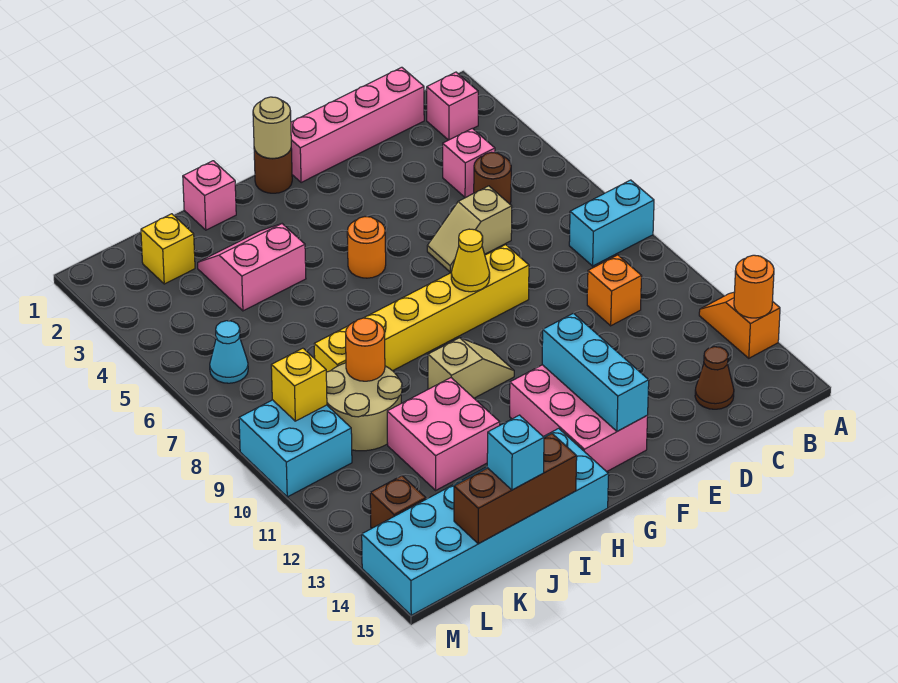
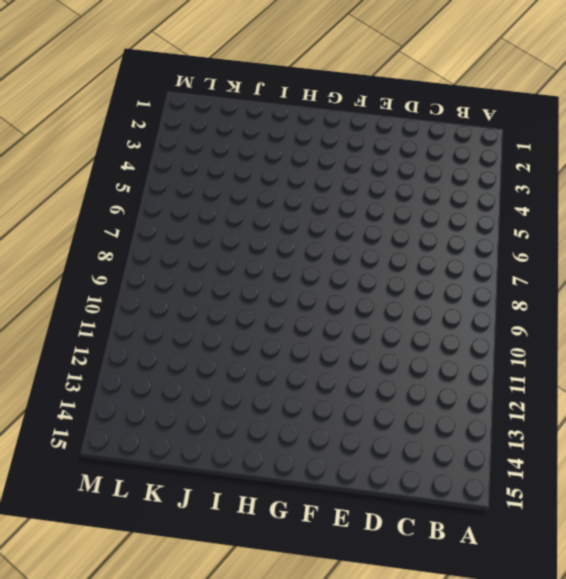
none -> cyan 1x2 brick [569,180,654,266]
none -> orange 1x2 slope [699,292,780,358]
none -> pink 1x1 brick [427,72,478,140]
none -> pink 1x4 brick [291,67,424,183]

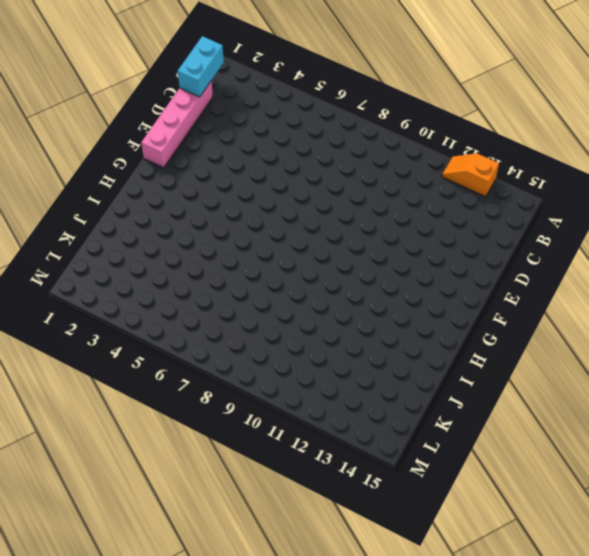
cyan 1x2 brick [178,36,224,97] -> cyan 1x2 brick moved to [569,180,654,266]
none -> pink 1x1 brick [427,72,478,140]
none -> pink 1x1 brick [443,129,495,198]
none -> brown 1x1 round brick [474,152,511,204]
none -> orange 1x1 brick [587,255,642,326]

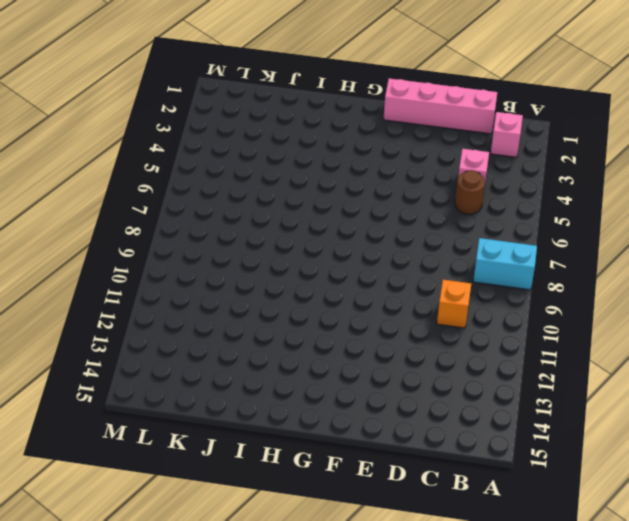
none -> orange 1x2 slope [699,292,780,358]
none -> brown 1x1 cone [695,347,734,409]
none -> tan 1x2 slope [427,186,512,272]
none -> yellow 1x6 brick [314,245,529,372]

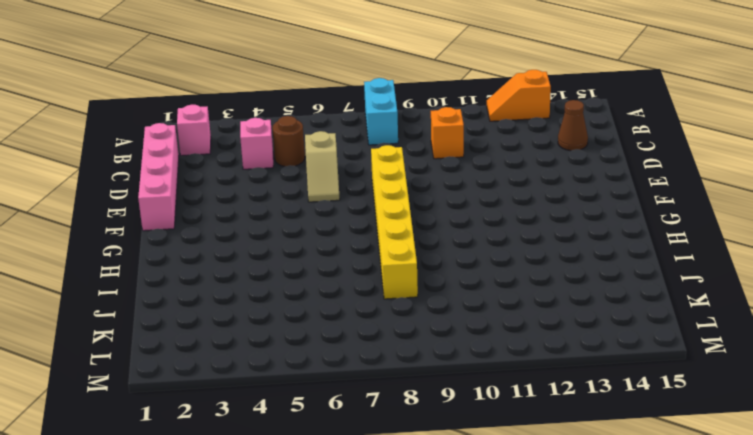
none -> pink 2x3 brick [510,365,648,472]
none -> brown 1x1 round brick [254,148,292,193]
none -> orange 1x1 round brick [347,217,386,278]
none -> tan 1x2 slope [428,338,514,398]

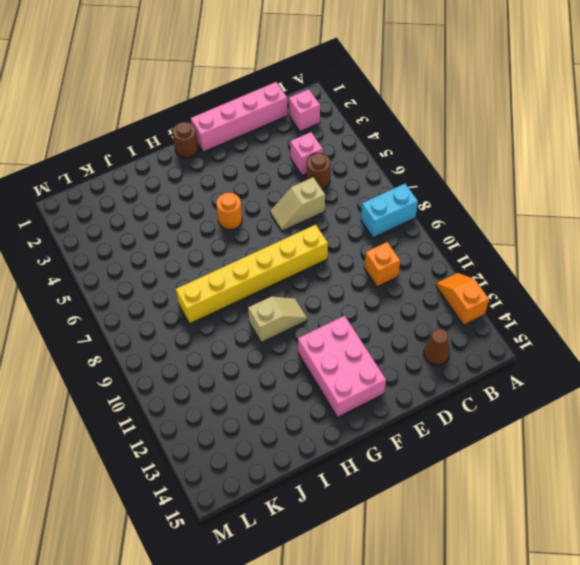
none -> cyan 2x6 brick [362,428,609,615]
none -> pink 1x1 brick [183,161,236,230]
none -> pink 2x2 slope [198,224,306,311]
none -> pink 2x2 brick [387,378,500,490]

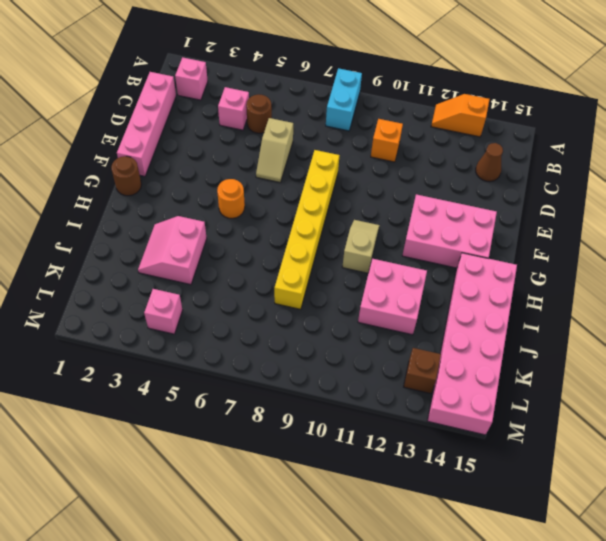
pink 2x6 brick [428,253,517,435] -> cyan 2x6 brick [362,428,609,615]
pink 1x1 brick [144,289,183,334] -> pink 1x1 brick moved to [183,161,236,230]
none -> tan 2x2 round brick [326,363,402,451]
none -> yellow 1x1 brick [141,214,195,284]
none -> cyan 1x1 cone [210,321,248,383]
none -> cyan 2x2 brick [239,400,352,497]

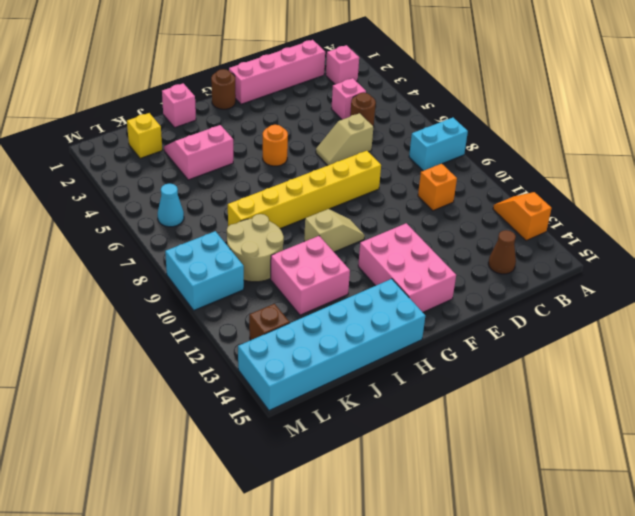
none -> orange 1x1 round brick [734,255,774,318]
none -> yellow 1x1 cone [451,229,490,292]
none -> cyan 1x3 brick [542,313,649,431]
none -> tan 1x1 round brick [253,97,291,158]

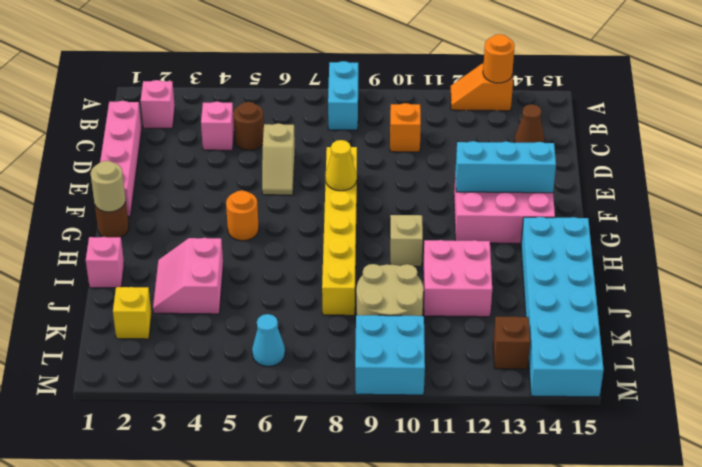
none -> brown 1x3 brick [454,434,577,544]
none -> orange 1x1 round brick [346,318,385,381]
none -> yellow 1x1 brick [271,348,327,421]
none -> cyan 1x1 brick [487,415,544,490]

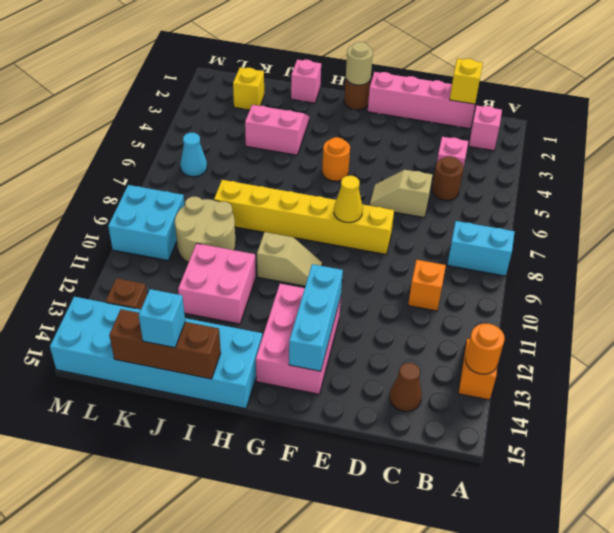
yellow 1x1 brick [450,58,483,104] -> yellow 1x1 brick moved to [271,348,327,421]
none -> orange 1x1 round brick [346,318,385,381]

